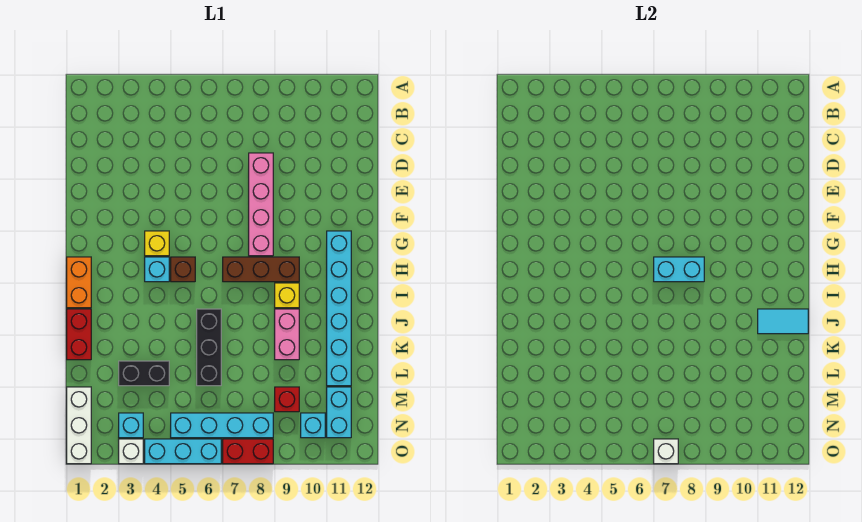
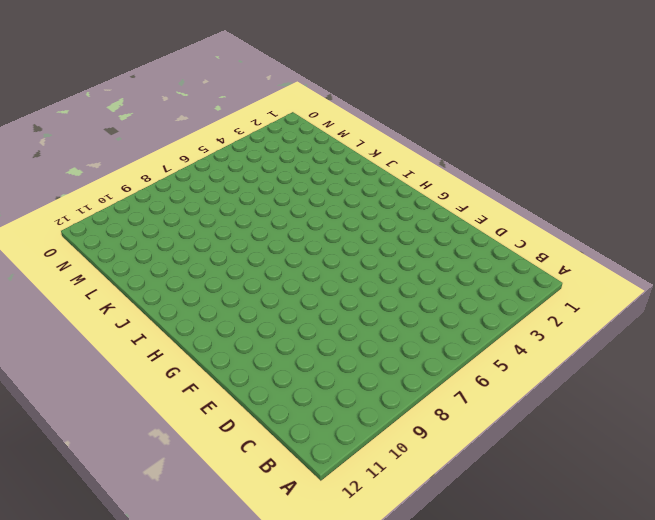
none -> pink 1x4 brick [249,153,273,256]
none -> yellow 1x1 brick [145,231,169,256]
none -> cyan 1x6 brick [327,231,351,386]

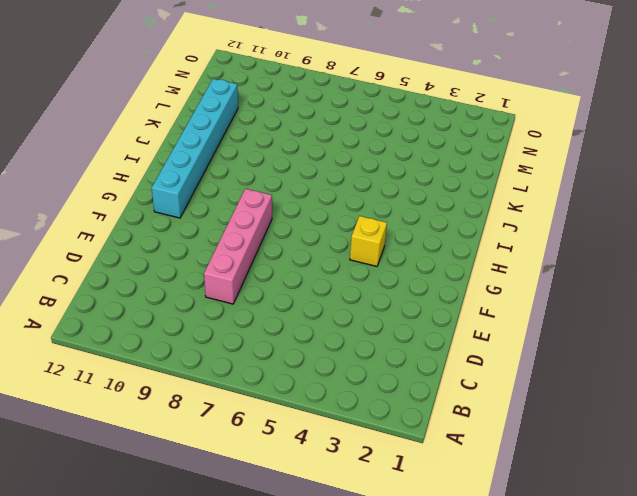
none -> orange 1x2 brick [67,257,91,308]
none -> cyan 1x1 brick [145,257,169,282]
none -> brown 1x1 brick [171,257,195,282]

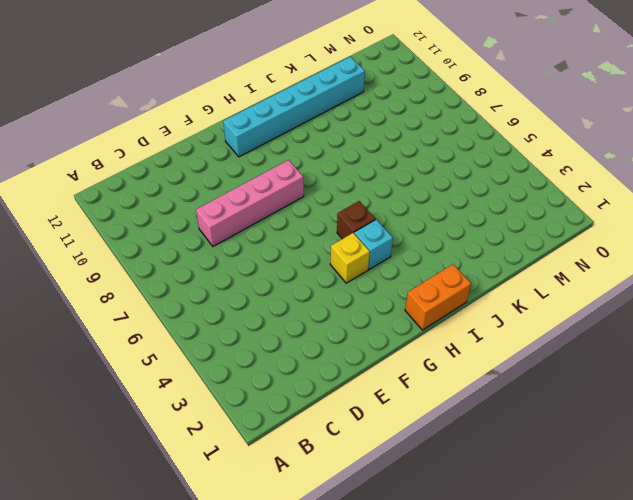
none -> brown 1x3 brick [223,257,299,282]
none -> yellow 1x1 brick [275,283,299,308]
none -> red 1x2 brick [67,309,91,360]

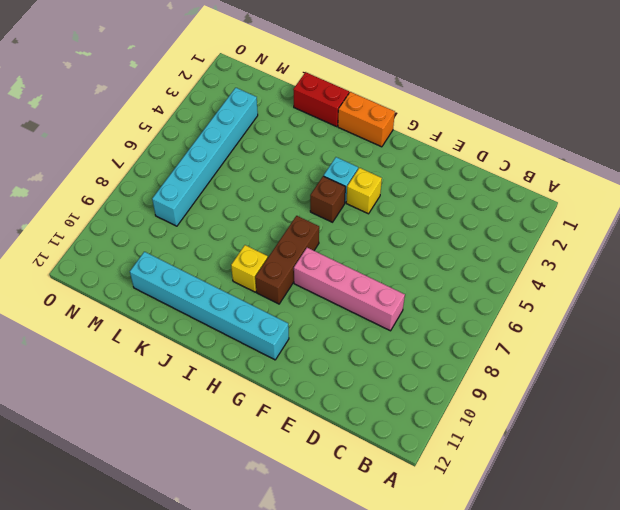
cyan 1x6 brick [152,88,258,226] -> none
none -> black 1x3 brick [197,309,221,386]
none -> pink 1x2 brick [275,309,299,360]
none -> black 1x2 brick [119,361,169,386]

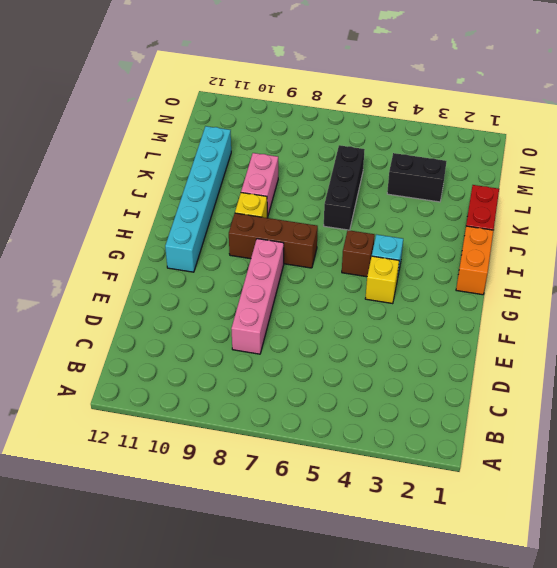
none -> white 1x3 brick [67,387,91,464]
none -> red 1x1 brick [275,387,299,412]
none -> cyan 1x2 brick [327,387,351,438]

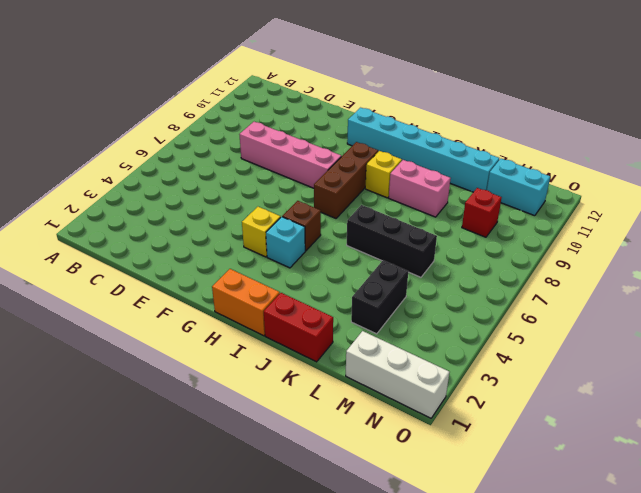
none -> cyan 1x1 brick [119,413,143,438]
none -> cyan 1x4 brick [171,413,273,438]
none -> cyan 1x1 brick [301,413,325,438]

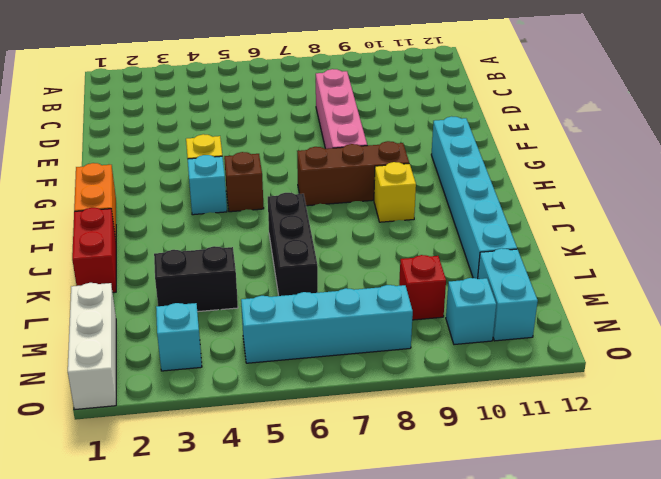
none -> pink 1x2 brick [275,309,299,360]
none -> white 1x1 brick [119,439,143,464]
none -> cyan 1x3 brick [145,439,221,464]

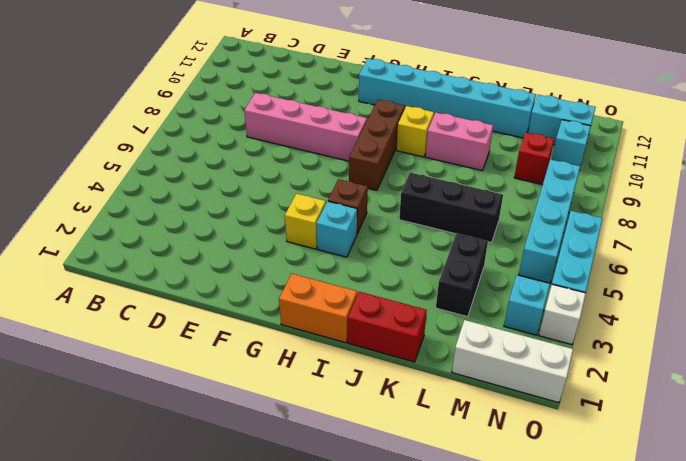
none -> red 1x2 brick [223,439,273,464]
none -> cyan 1x2 brick [654,257,704,282]
none -> cyan 1x2 tile [758,309,808,334]

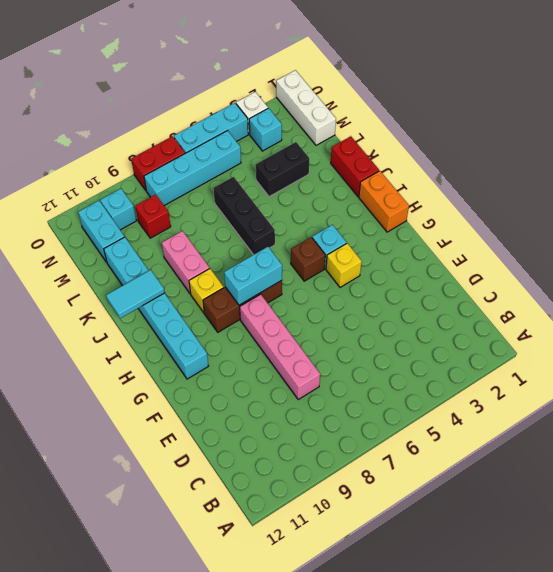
none -> white 1x1 brick [654,439,678,464]

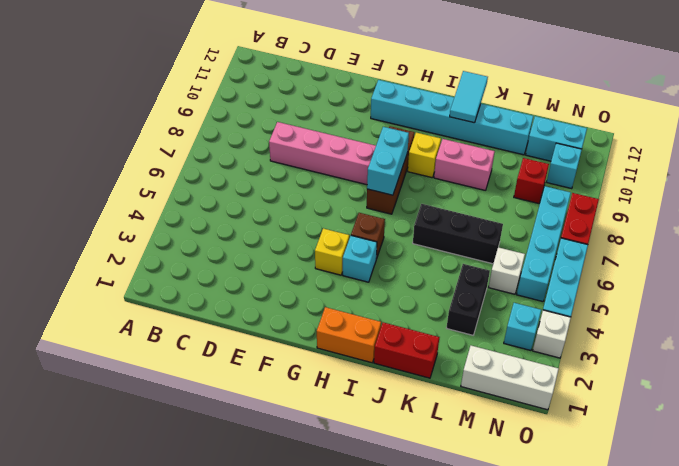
white 1x1 brick [489,247,525,294] -> white 1x1 brick moved to [654,439,678,464]

